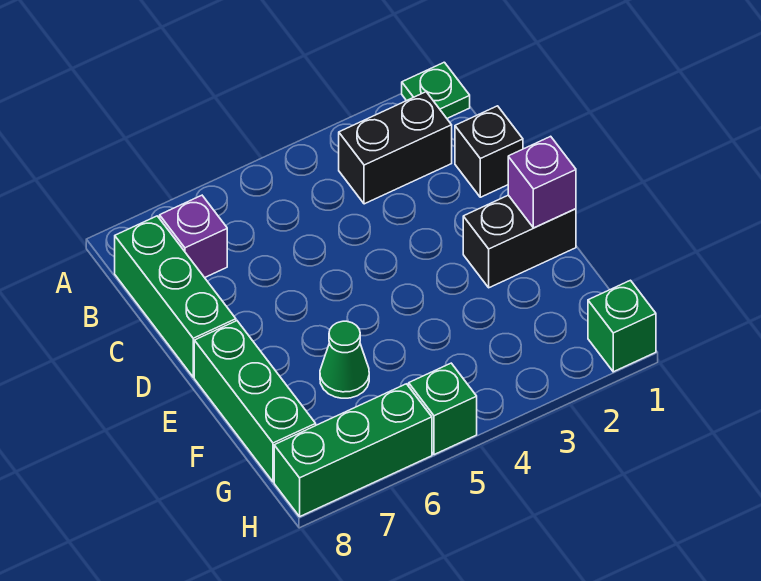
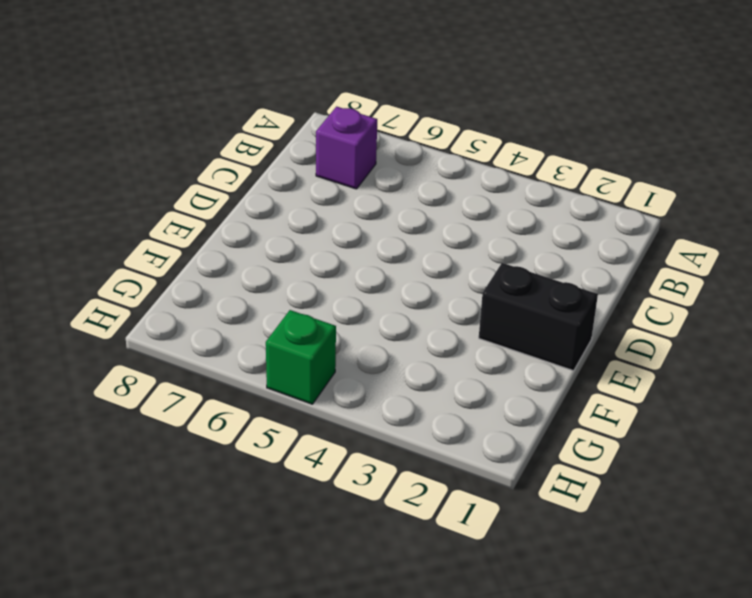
none -> green 1x1 plate [402,62,470,118]
none -> black 1x2 brick [339,92,452,204]
none -> green 1x3 brick [115,216,236,377]

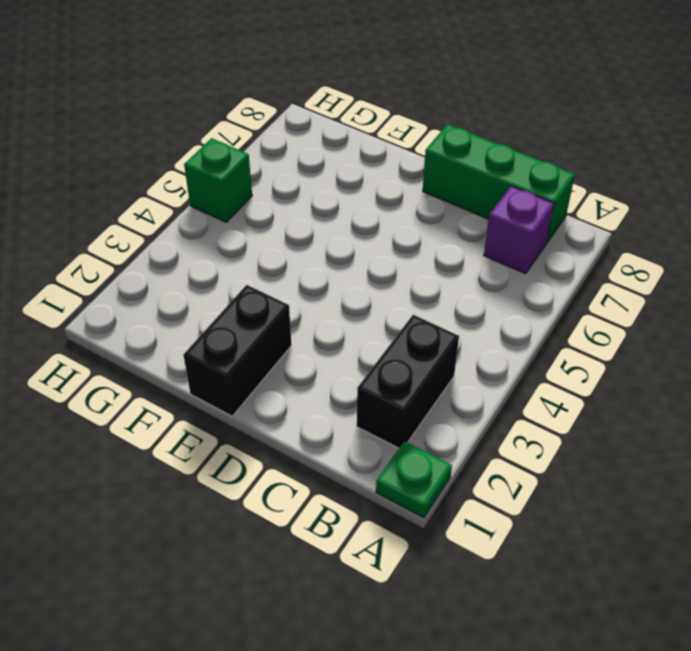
none -> black 1x1 brick [455,106,523,197]
none -> green 1x3 brick [194,321,316,482]
none -> green 1x1 cone [320,321,369,398]

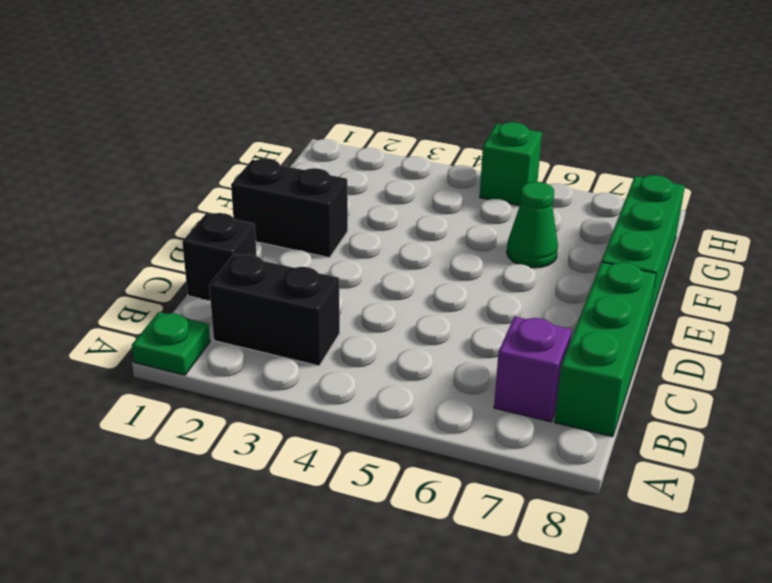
none -> green 1x1 brick [588,280,656,372]
none -> green 1x3 brick [274,384,432,516]
none -> purple 1x1 brick [508,136,576,228]

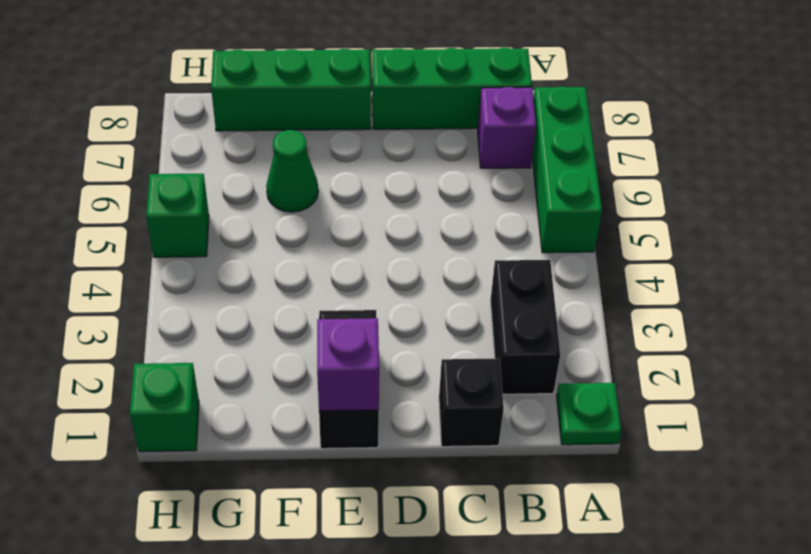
green 1x3 brick [532,87,602,253] -> green 1x3 brick moved to [274,384,432,516]

